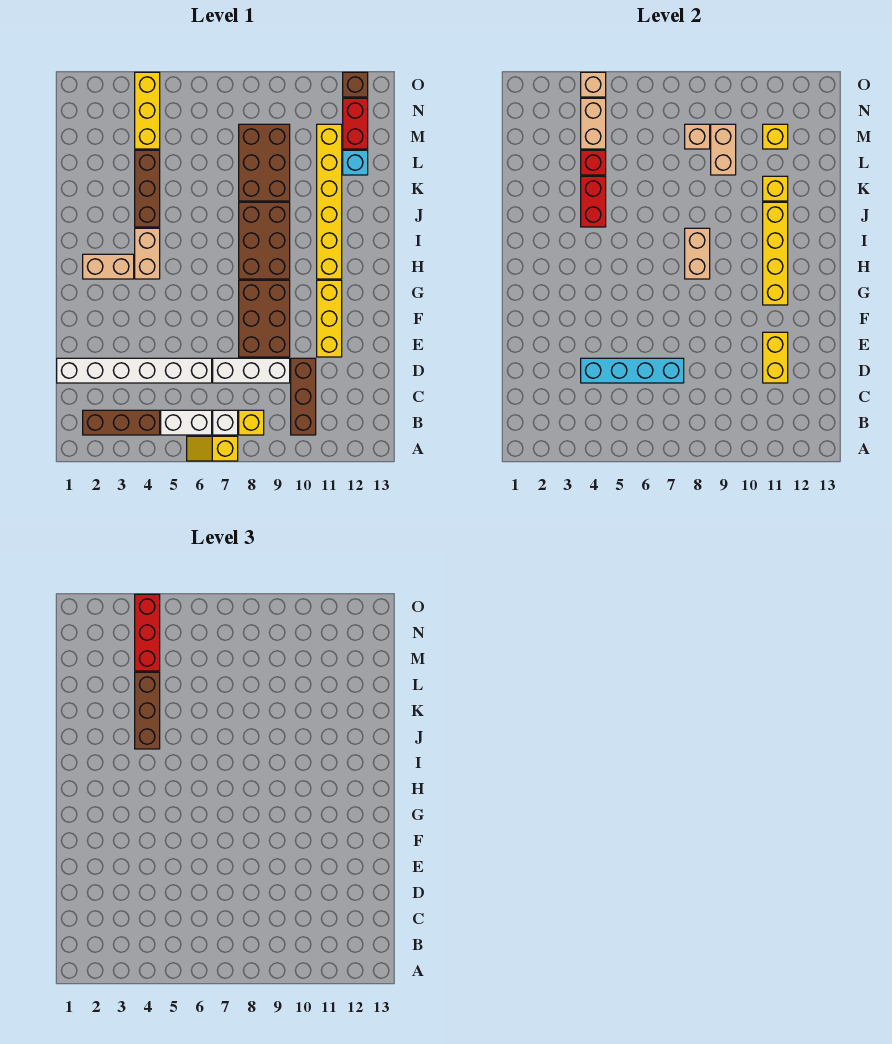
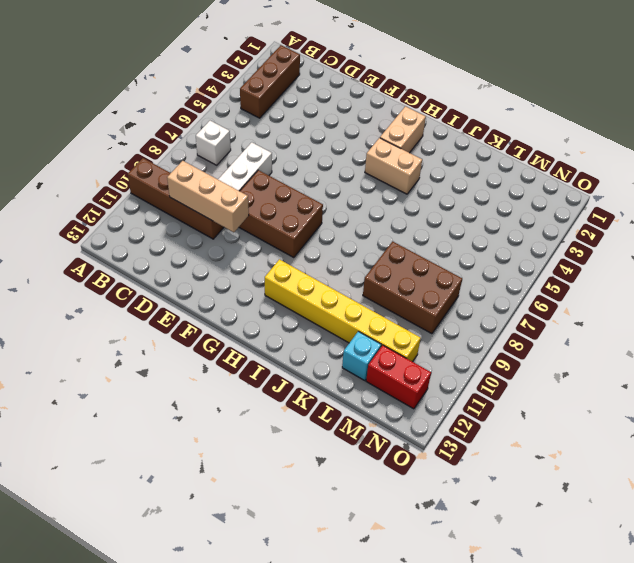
brown 1x4 brick [128,158,224,239] -> brown 1x3 brick [291,358,316,435]
tan 1x3 brick [167,161,249,232] -> none
none -> yellow 1x2 slope [187,436,238,461]
none -> white 1x2 brick [161,410,212,435]
none -> yellow 1x1 brick [239,410,264,435]
none -> white 1x6 brick [57,358,212,383]

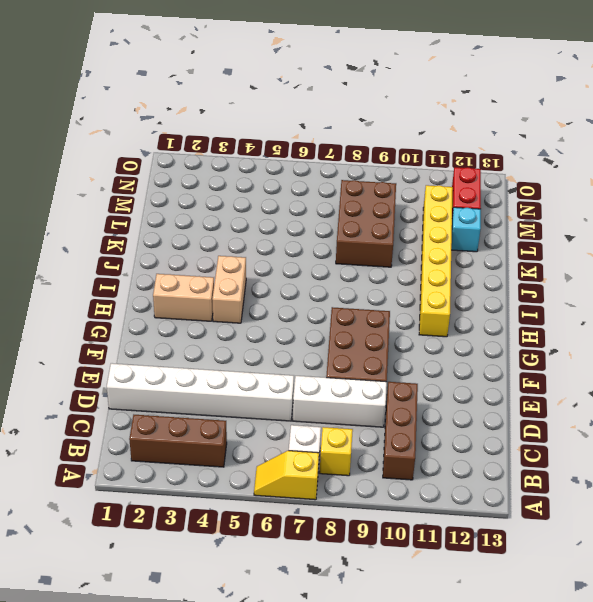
none -> white 1x2 brick [161,410,212,435]
none -> yellow 1x3 brick [317,280,342,357]
none -> brown 2x3 brick [239,202,290,279]
none -> brown 1x3 brick [135,150,160,227]

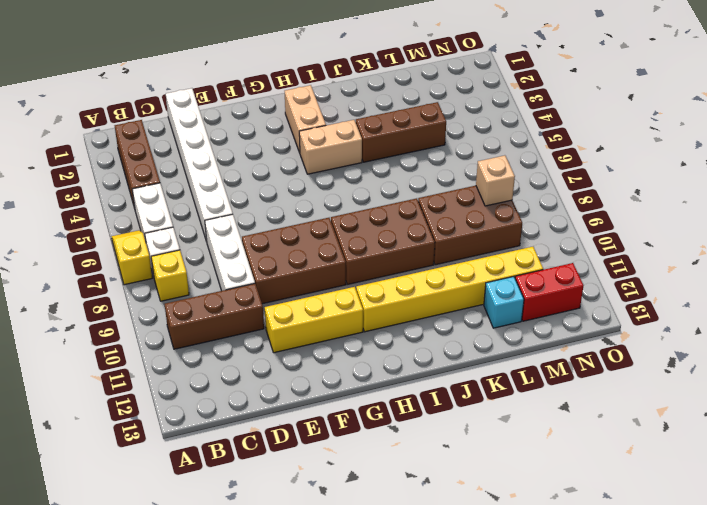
none -> yellow 1x3 brick [135,72,160,149]
none -> brown 1x1 brick [343,72,368,97]
none -> cyan 1x4 brick [581,358,684,383]
none -> yellow 1x2 brick [763,332,788,383]

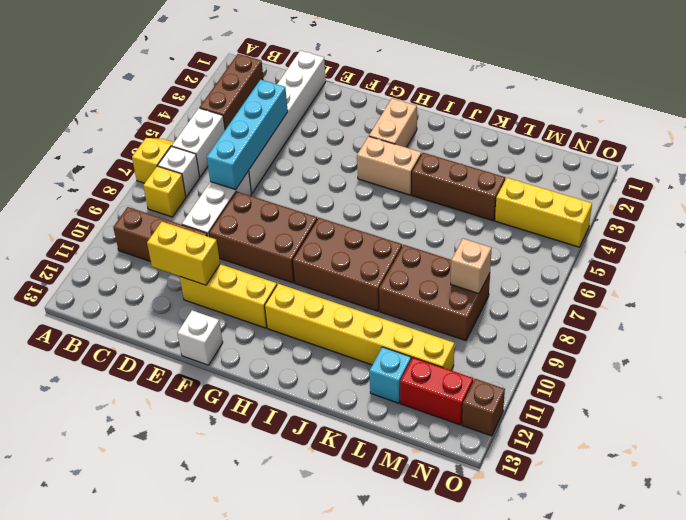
white 1x1 brick [177,310,223,365] -> none
none -> yellow 1x4 brick [763,202,788,305]
none -> tan 1x2 brick [685,228,710,279]
none -> red 1x2 brick [581,176,606,227]
none -> yellow 1x1 brick [763,176,788,201]

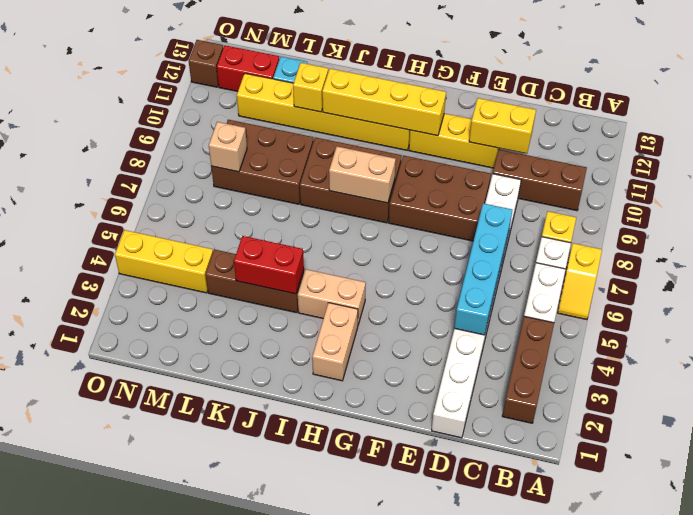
none -> red 1x1 brick [581,150,606,175]
none -> tan 1x2 brick [711,124,736,175]
none -> tan 1x2 brick [581,98,606,149]
none -> yellow 1x1 brick [763,124,788,149]

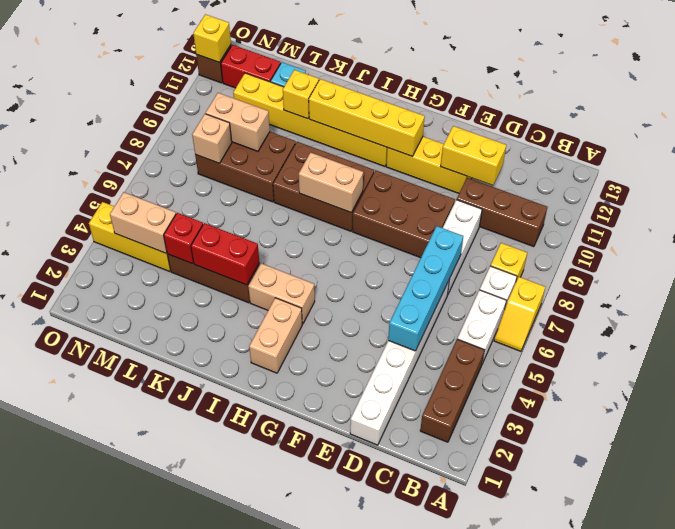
yellow 1x1 brick [193,14,231,63] -> yellow 1x1 brick moved to [763,124,788,149]
none -> tan 1x1 brick [581,72,606,97]
none -> brown 1x3 brick [135,672,160,749]
none -> red 1x3 brick [135,594,160,671]

